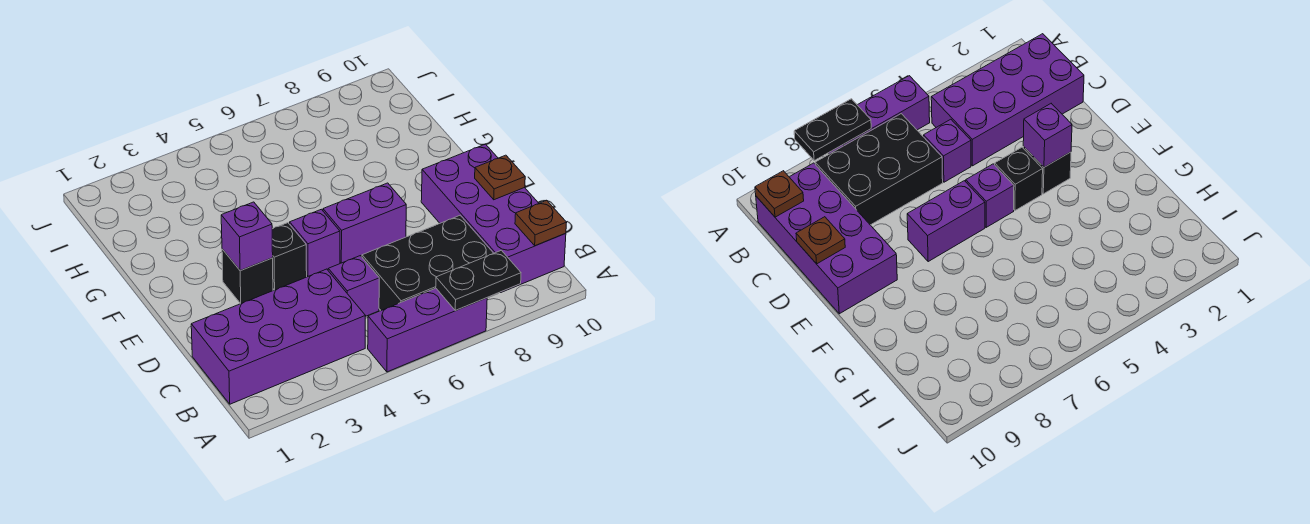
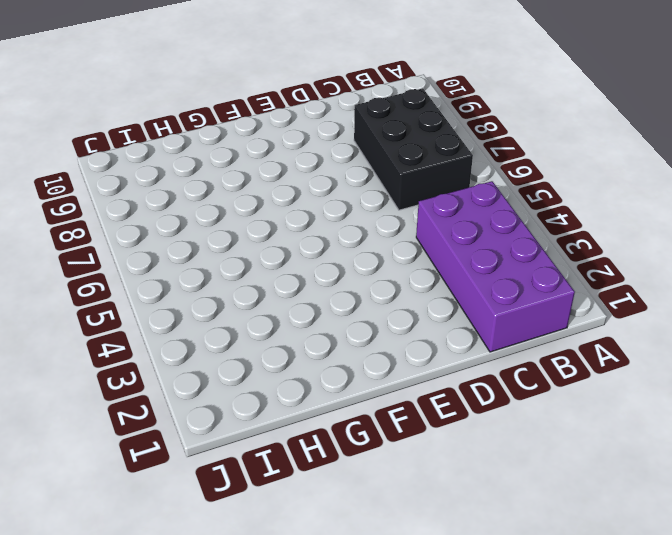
none -> purple 1x3 brick [368,288,487,372]
none -> purple 2x4 brick [421,144,566,293]
none -> purple 1x1 brick [328,256,379,316]

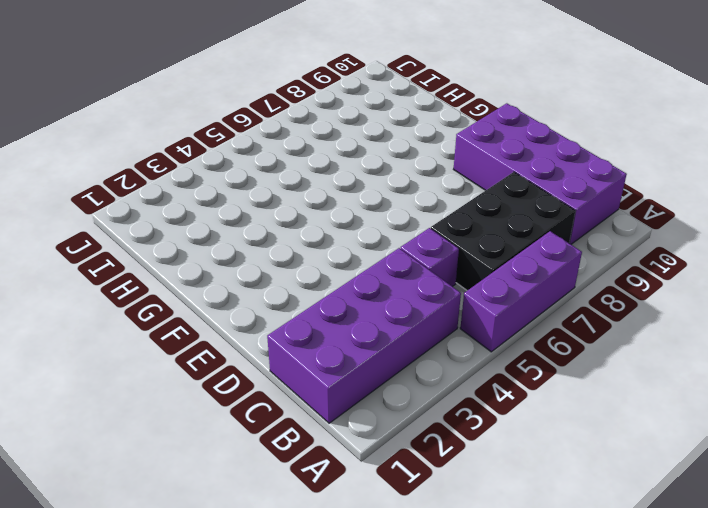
none -> black 1x1 brick [222,249,273,304]
none -> black 1x1 brick [272,223,307,290]
none -> purple 1x1 brick [290,209,340,276]

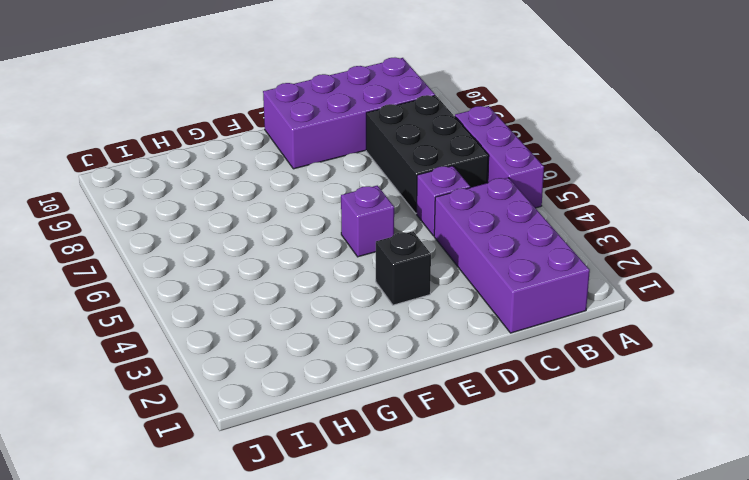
none -> black 1x1 brick [272,223,307,290]
none -> purple 1x2 brick [323,183,406,263]
none -> black 1x2 plate [436,250,521,311]

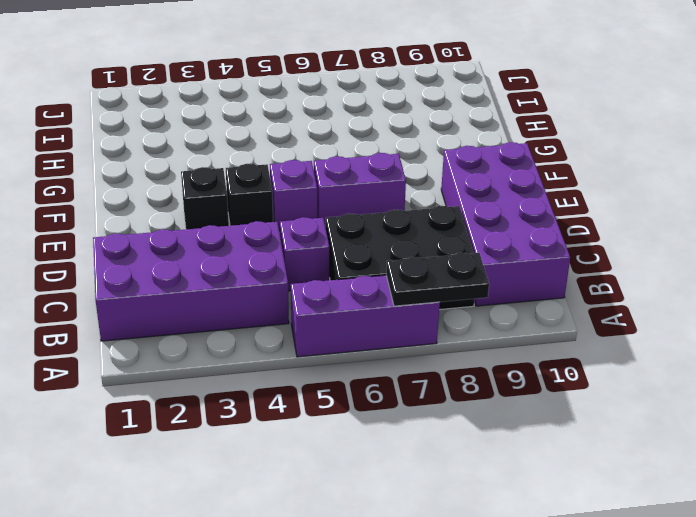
none -> brown 1x1 plate [515,200,567,246]
none -> brown 1x1 plate [475,155,525,200]
none -> purple 1x1 brick [221,202,273,271]

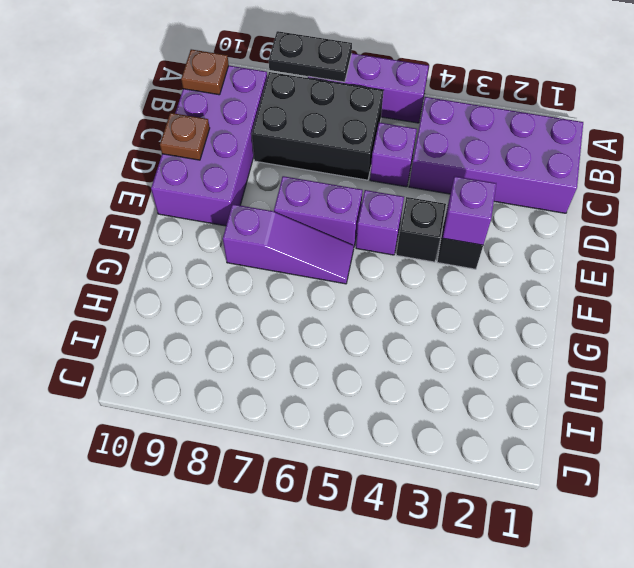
purple 1x3 slope [223,204,354,284] -> none

